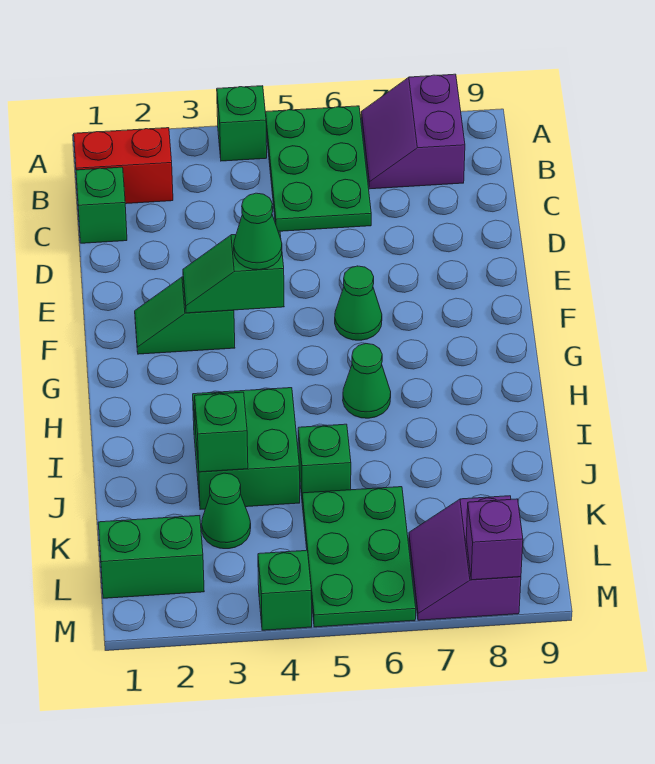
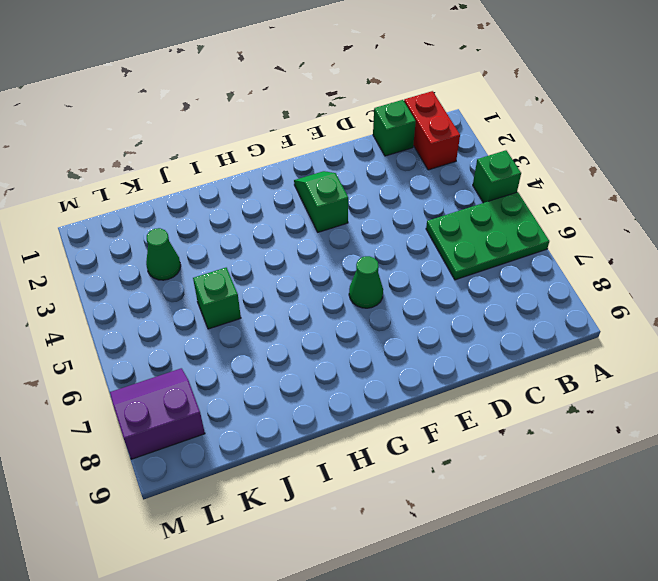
none -> purple 2x2 slope [361,74,465,189]
none -> green 1x1 cone [343,344,391,418]
none -> green 2x2 brick [193,388,300,509]

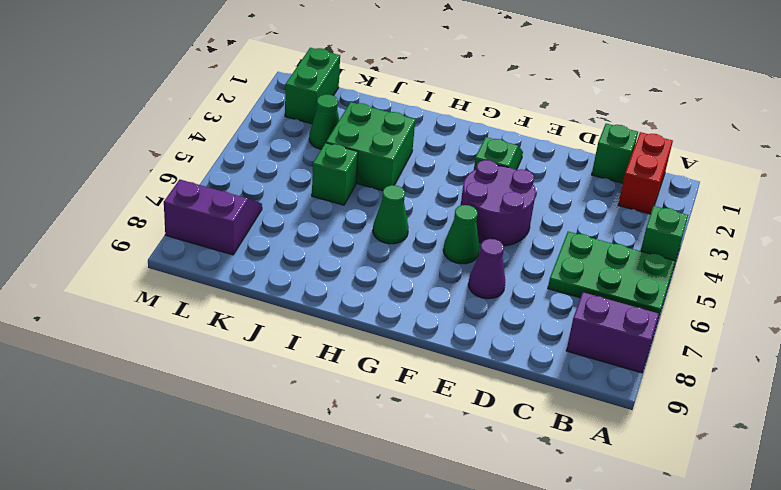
purple 2x2 round brick [461,160,536,246] -> none
purple 1x1 cone [468,239,505,299] -> none
none -> green 2x3 plate [302,487,416,627]
none -> green 1x1 brick [258,550,312,630]
none -> green 1x2 slope [183,232,284,313]

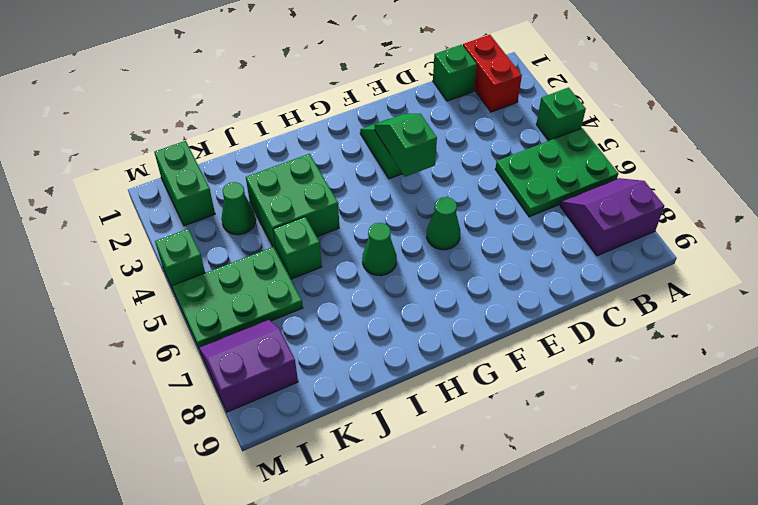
none -> green 1x1 brick [195,392,248,472]
none -> purple 1x1 brick [466,499,523,580]
none -> green 1x1 cone [234,193,282,270]

